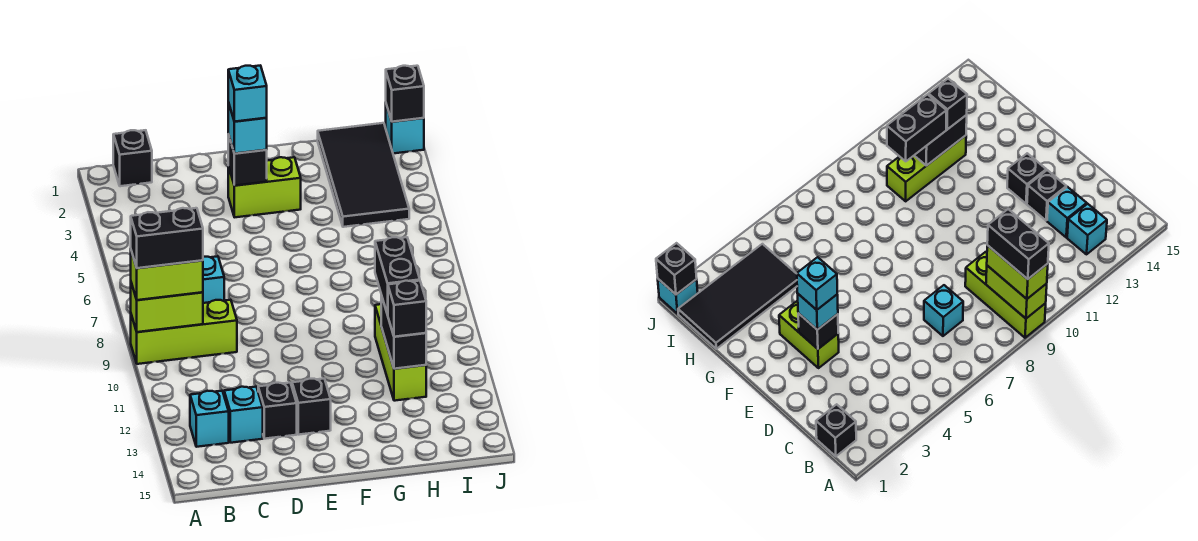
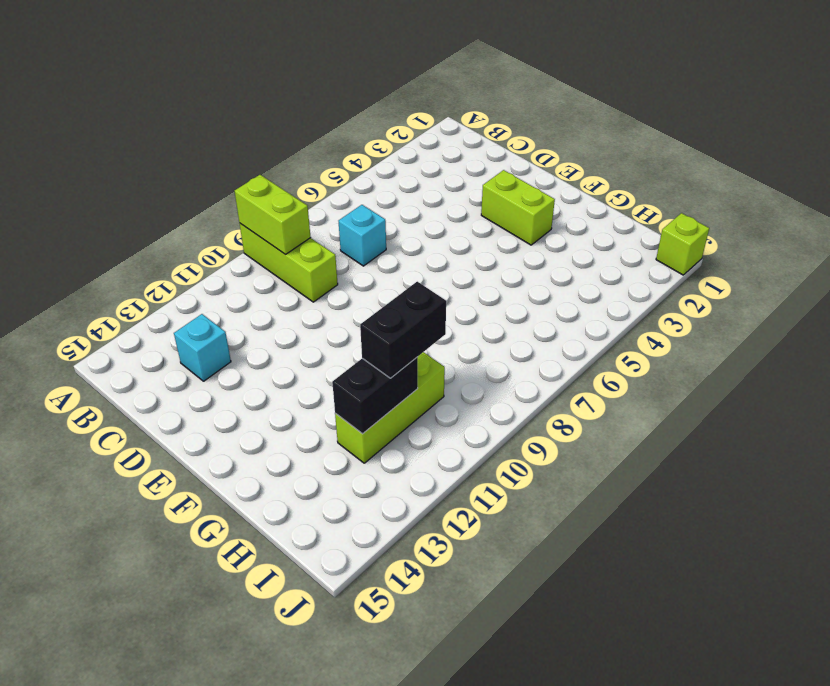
lime 1x1 brick [656,213,709,275] -> cyan 1x1 brick [386,105,424,153]
none -> black 1x1 brick [113,130,152,186]
none -> cyan 1x1 brick [190,391,229,447]
none -> black 1x1 brick [258,383,297,439]

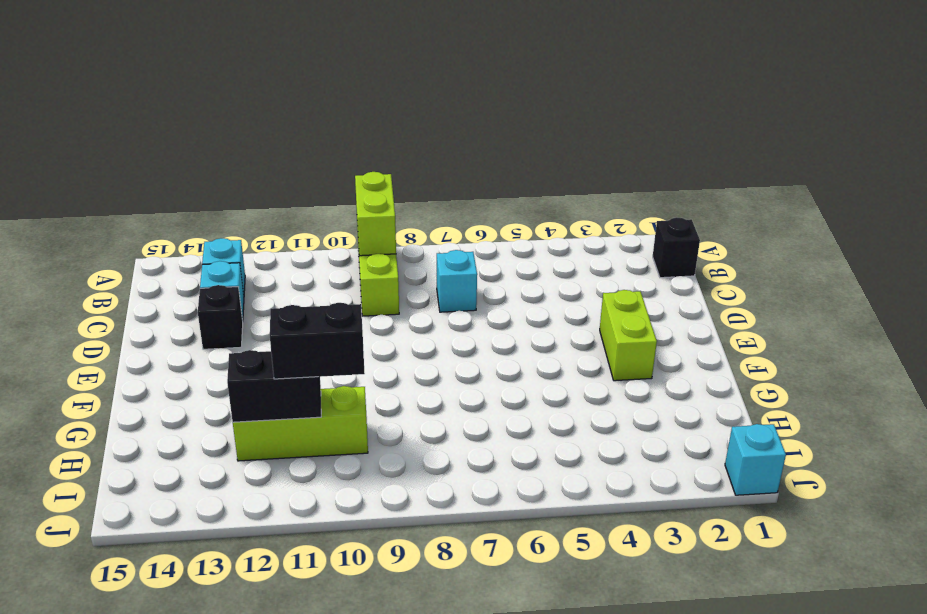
none -> black 1x1 brick [292,379,331,435]
none -> black 2x4 tile [318,123,409,227]
none -> black 1x1 brick [228,134,267,186]

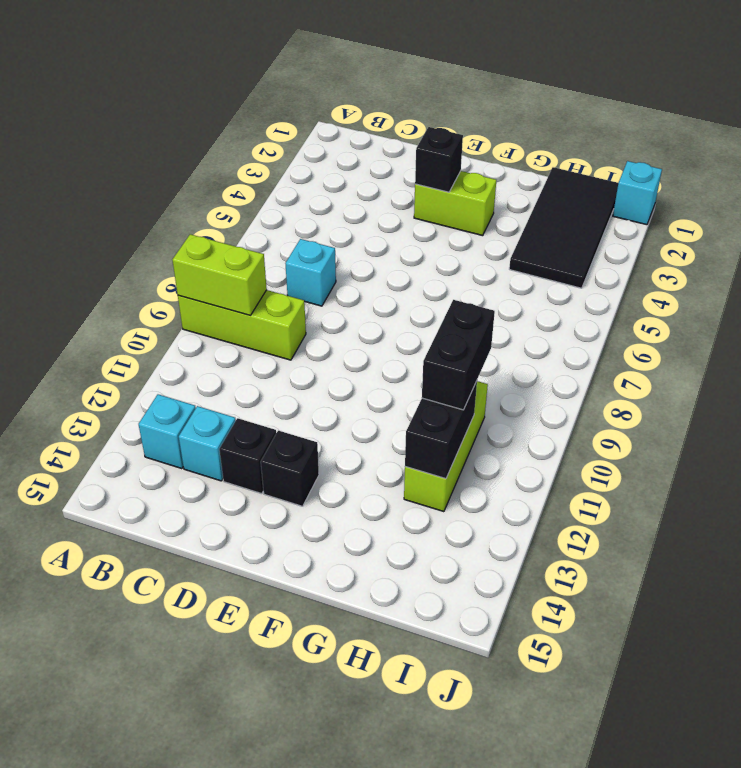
none -> black 1x1 brick [113,130,152,186]
none -> black 1x1 brick [386,66,424,122]
none -> lime 1x2 brick [131,251,203,300]

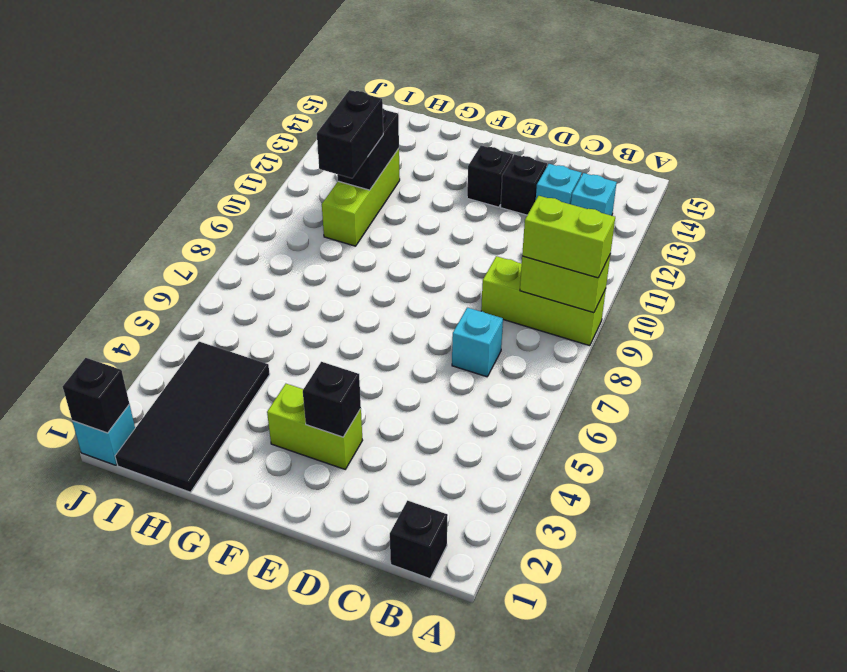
none -> cyan 1x1 brick [228,102,267,154]
none -> black 1x1 brick [388,281,426,337]
none -> black 1x2 brick [131,208,203,268]

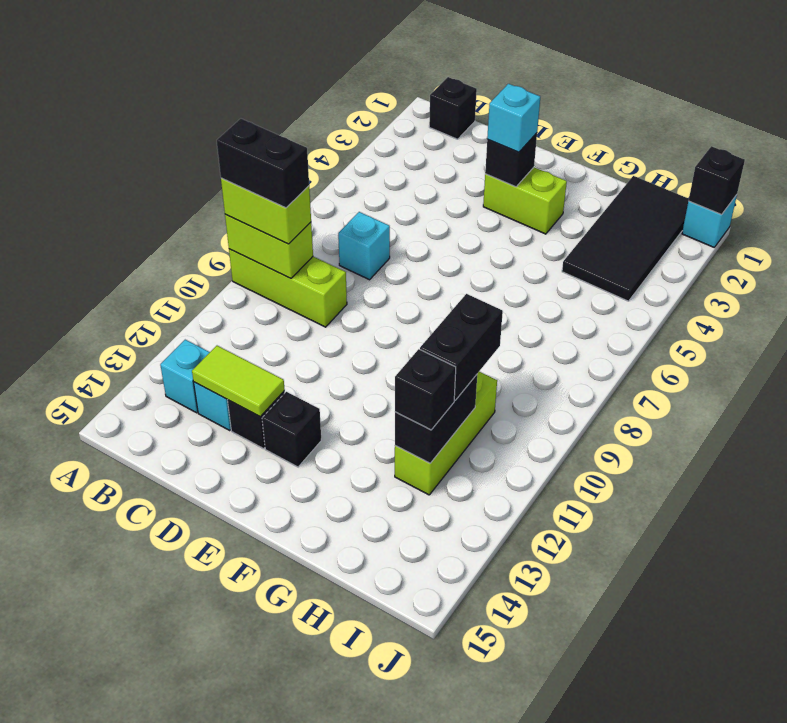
lime 1x2 tile [192,346,285,417] -> none
none -> cyan 1x1 brick [228,66,267,122]

